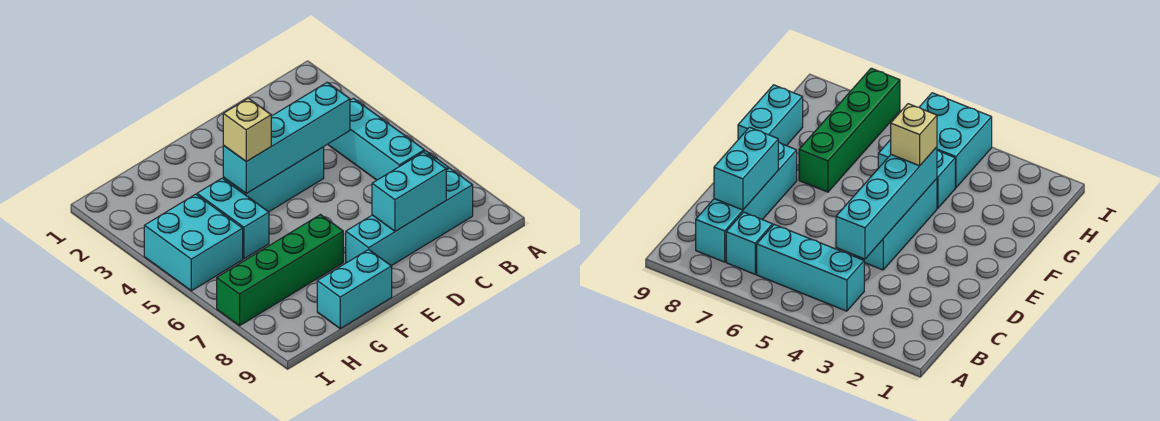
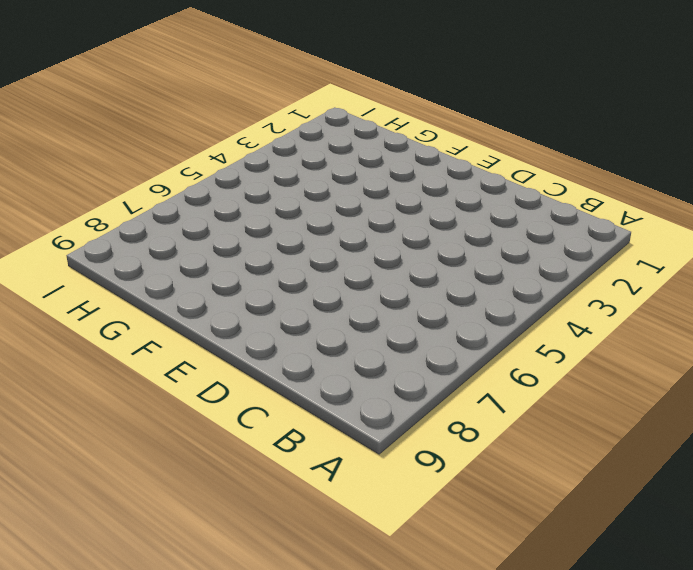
none -> cyan 1x3 brick [328,98,425,180]
none -> cyan 1x1 brick [726,212,773,274]

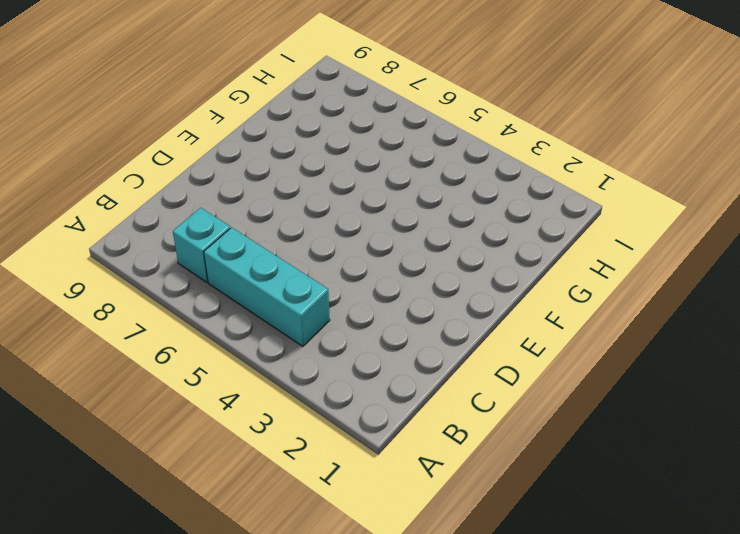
none -> cyan 1x4 brick [346,168,473,266]
none -> cyan 1x3 brick [223,147,324,212]

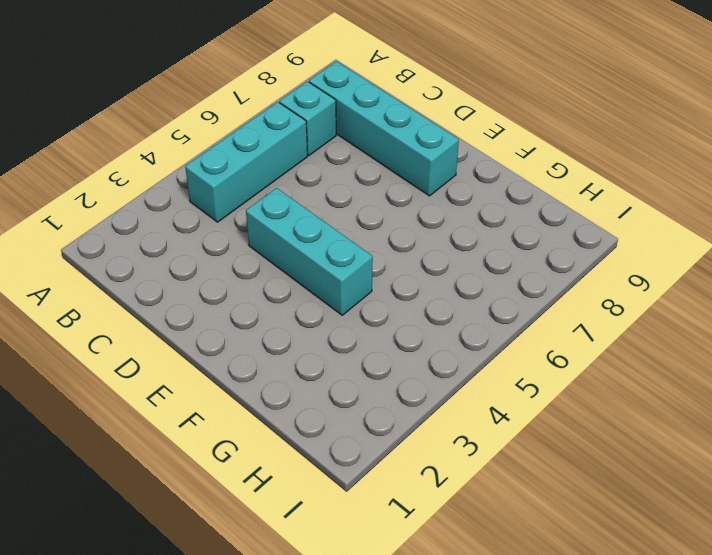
none -> green 1x4 brick [217,215,343,326]
none -> cyan 1x2 brick [317,249,392,328]

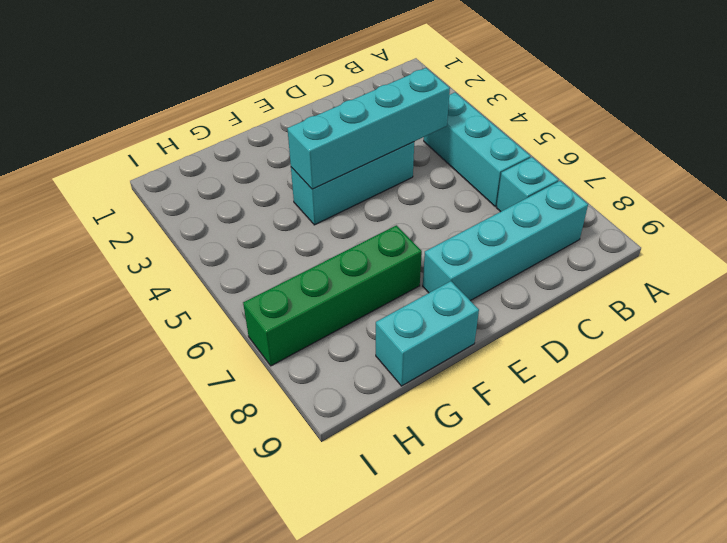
none -> cyan 1x2 brick [197,178,269,259]
none -> cyan 2x2 brick [144,194,243,291]

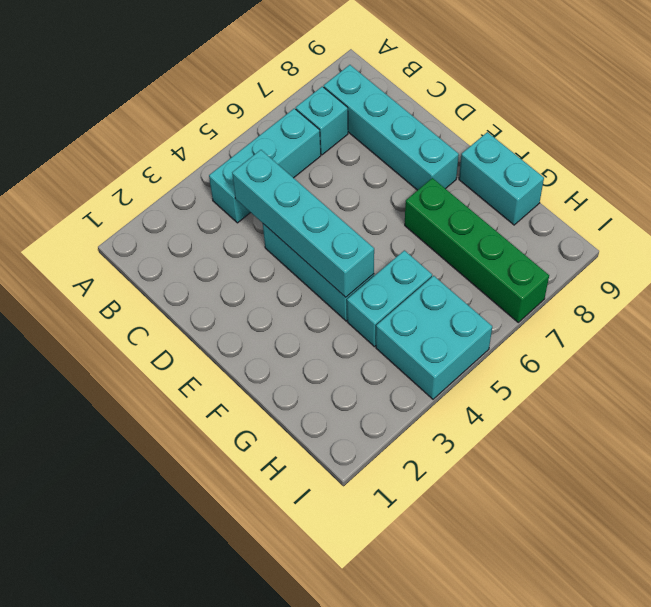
none -> cyan 1x2 brick [372,152,446,231]
none -> tan 1x1 brick [223,98,271,161]

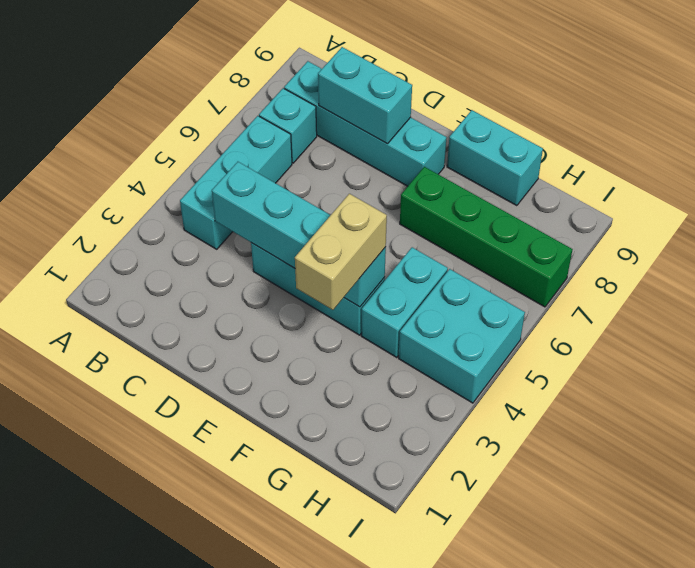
tan 1x2 brick [295,194,387,310] -> tan 1x1 brick [223,98,271,161]

